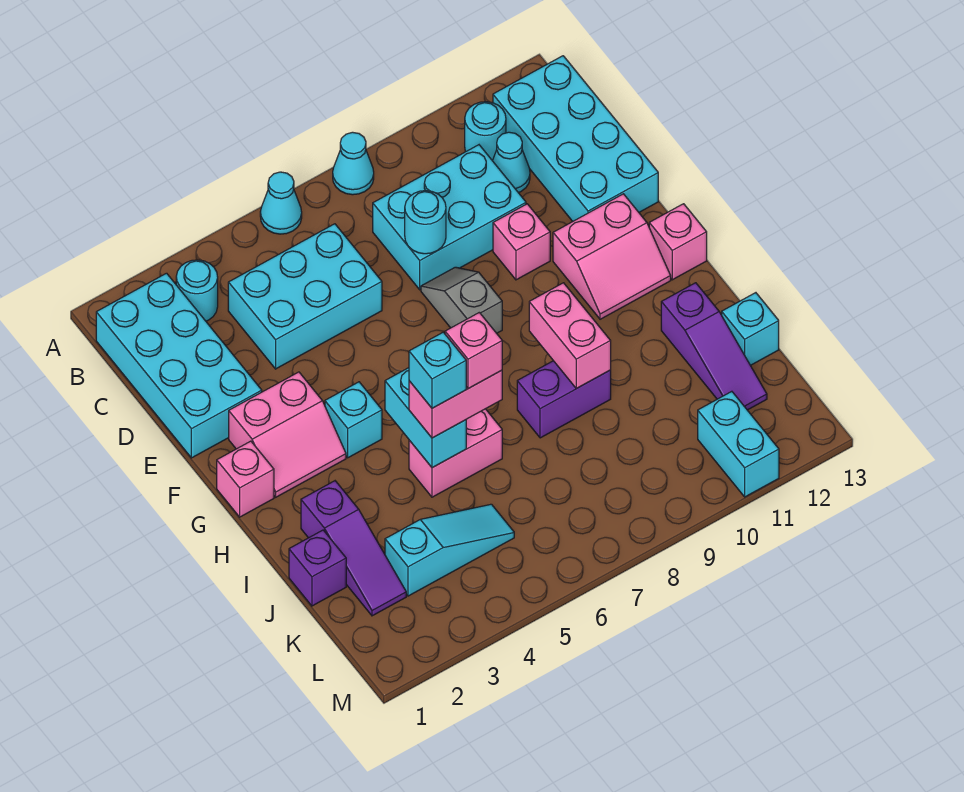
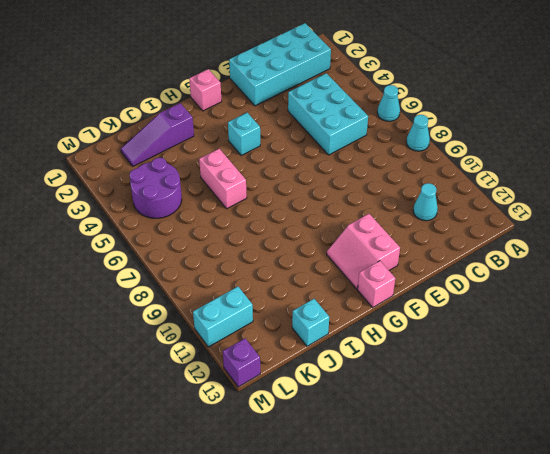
purple 2x2 round brick [129,158,182,218] -> cyan 1x3 slope [385,504,514,596]
purple 1x1 brick [223,338,260,387] -> purple 1x1 brick moved to [289,530,346,606]
none -> cyan 1x1 round brick [176,260,218,321]
none -> cyan 1x1 round brick [465,102,506,160]
none -> cyan 2x4 brick [493,56,658,221]
none -> cyan 2x3 brick [373,145,526,290]

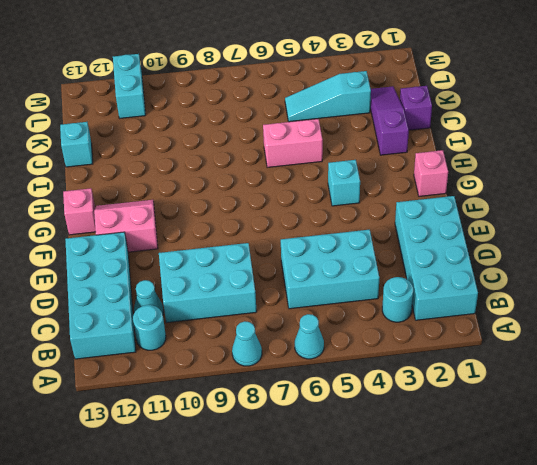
none -> grey 1x2 slope [421,267,502,333]
none -> pink 1x1 brick [493,204,550,280]
none -> pink 2x2 slope [229,372,346,497]
none -> purple 1x2 brick [517,361,611,438]

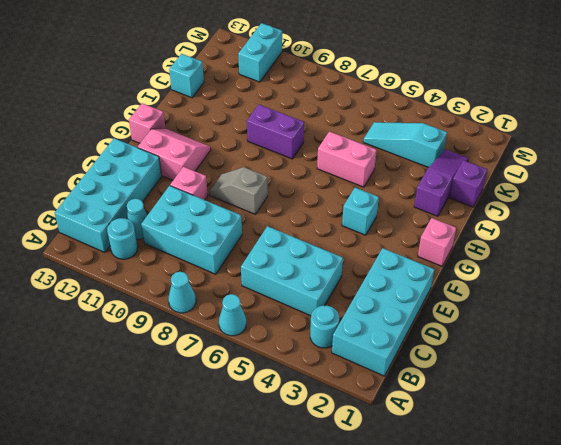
grey 1x2 slope [209,167,268,214] -> grey 1x2 slope turned to [421,267,502,333]
none -> pink 2x2 slope [229,372,346,497]
none -> purple 1x3 slope [661,283,767,410]
none -> cyan 1x1 round brick [405,191,446,254]
none -> cyan 1x2 brick [385,368,466,468]

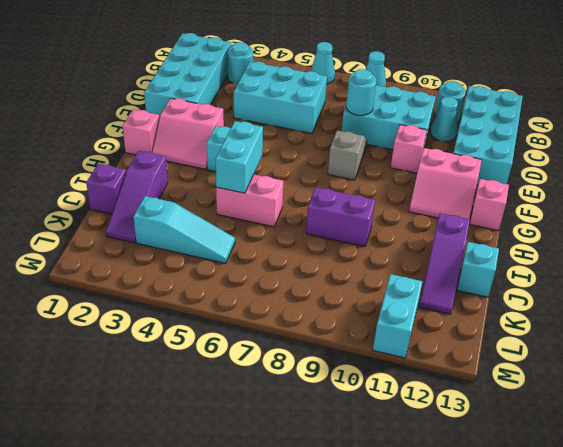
none -> pink 1x2 brick [529,283,611,389]
none -> pink 1x2 brick [409,370,502,438]
none -> cyan 1x1 brick [409,332,466,408]
none -> pink 1x1 brick [445,312,502,389]

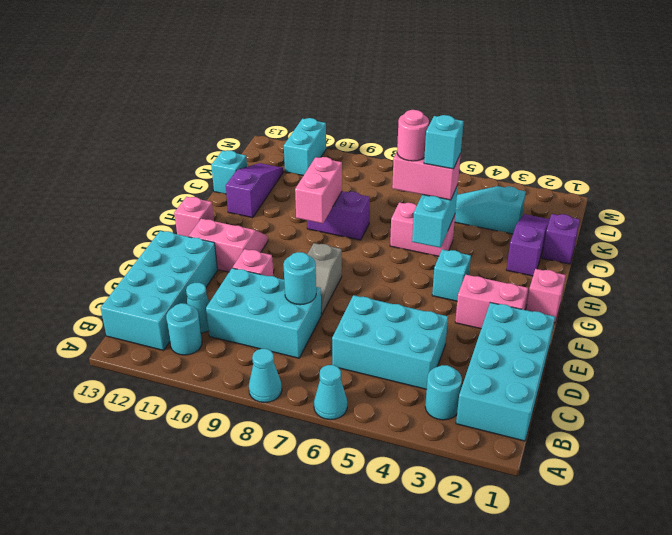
pink 1x1 round brick [397,110,429,161] -> pink 1x1 brick [445,312,502,389]

